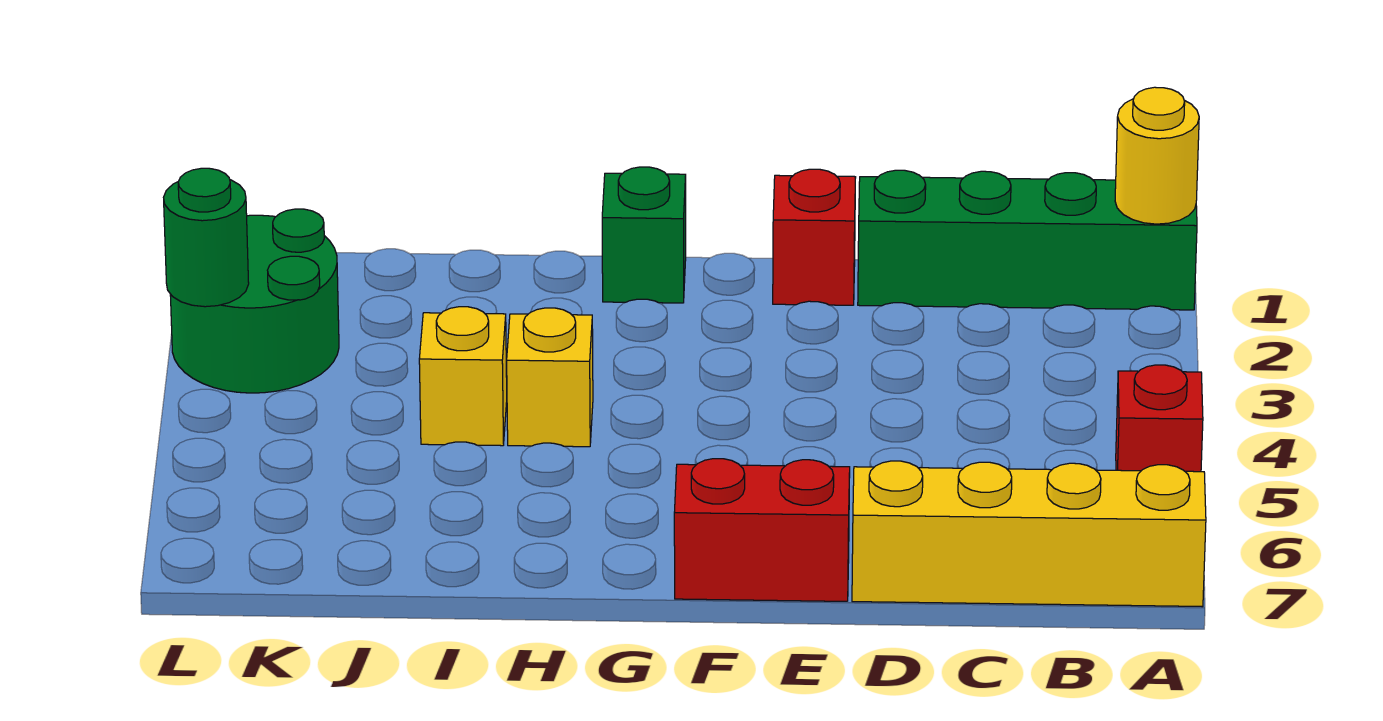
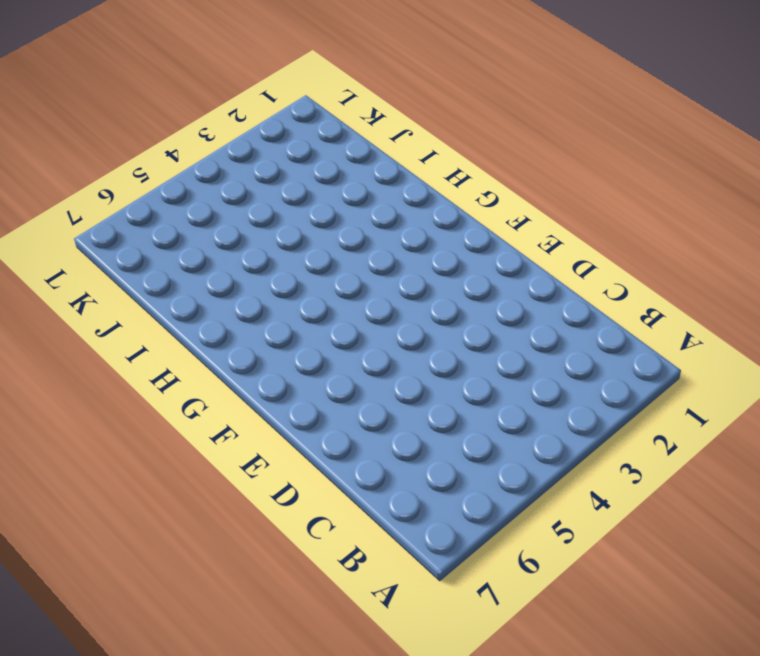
none -> green 1x4 brick [858,170,1197,310]
none -> red 1x1 brick [1116,365,1203,472]

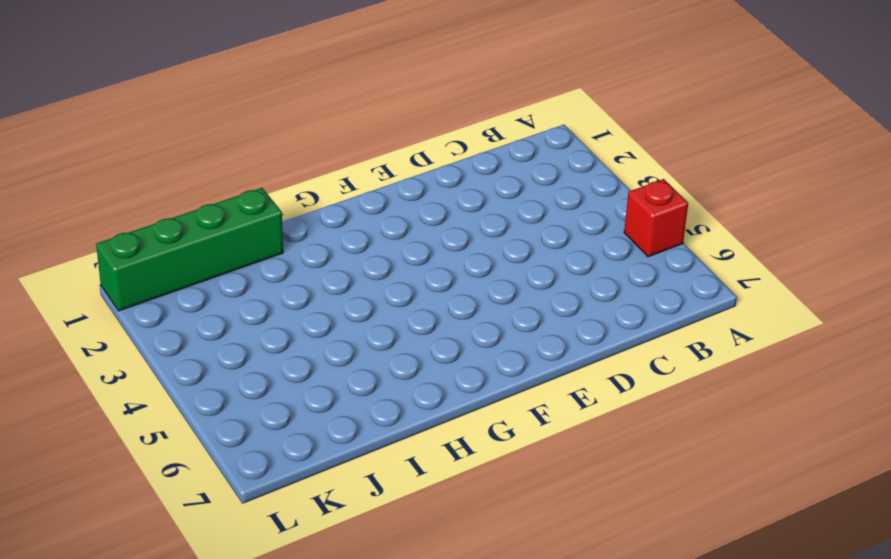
green 1x4 brick [96,188,283,311] -> green 1x4 brick moved to [858,170,1197,310]
none -> yellow 1x4 brick [852,461,1206,607]
none -> red 1x1 brick [773,169,856,305]

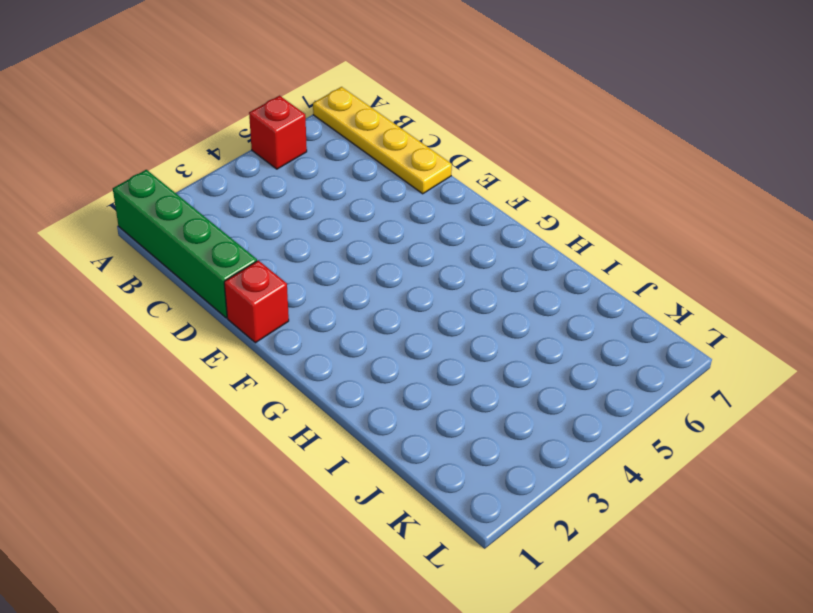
yellow 1x4 plate [313,87,452,194] -> yellow 1x4 brick [852,461,1206,607]
none -> red 1x2 brick [674,459,850,601]
none -> green 1x1 brick [602,167,686,303]

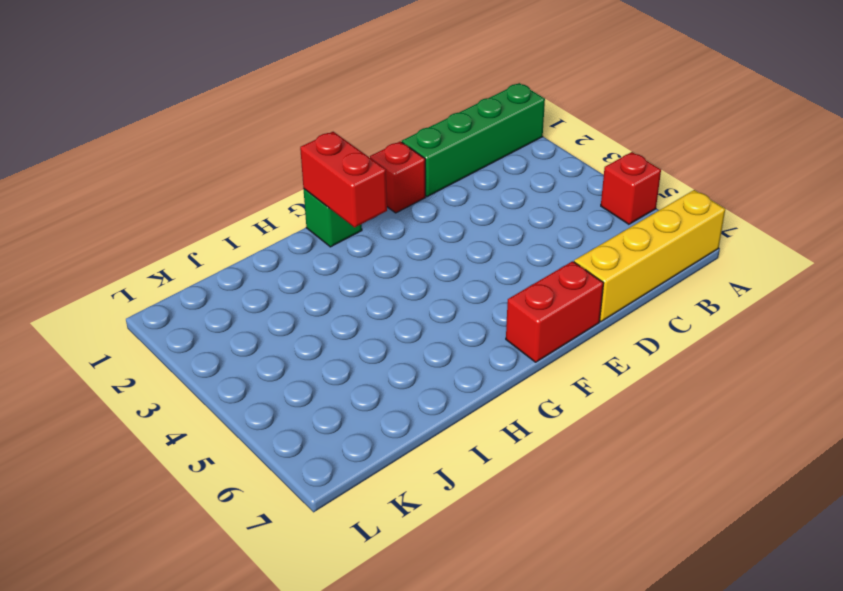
red 1x2 brick [300,132,387,228] -> none
none -> yellow 1x1 brick [507,308,593,447]
none -> yellow 1x1 brick [419,307,507,446]

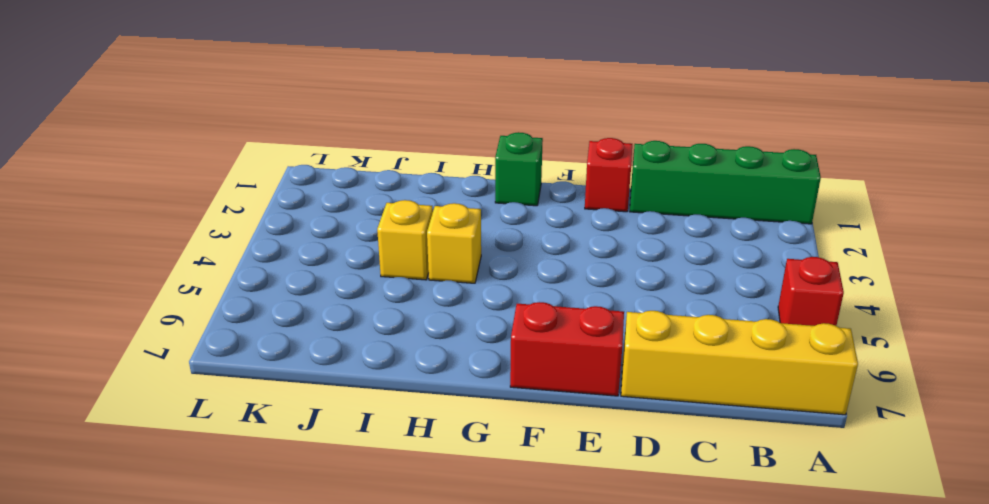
none -> green 2x2 round brick [170,209,339,393]
none -> yellow 1x1 round brick [1115,87,1199,224]

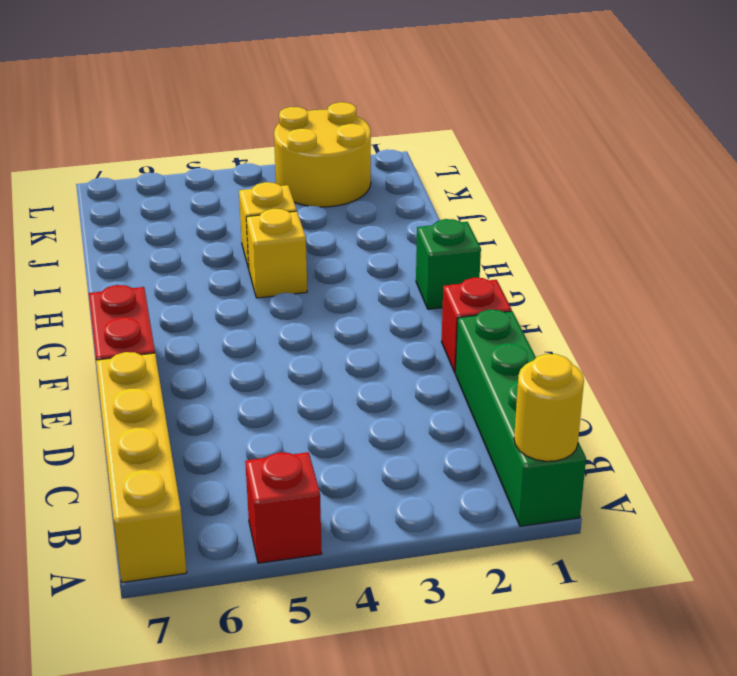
yellow 2x2 round brick [274,102,371,207] -> green 2x2 round brick [170,209,339,393]
none -> green 1x1 round brick [164,168,249,307]

